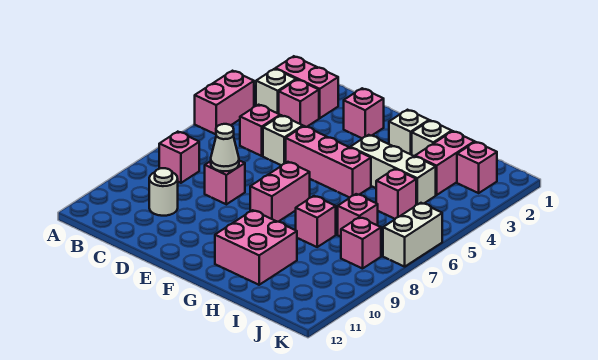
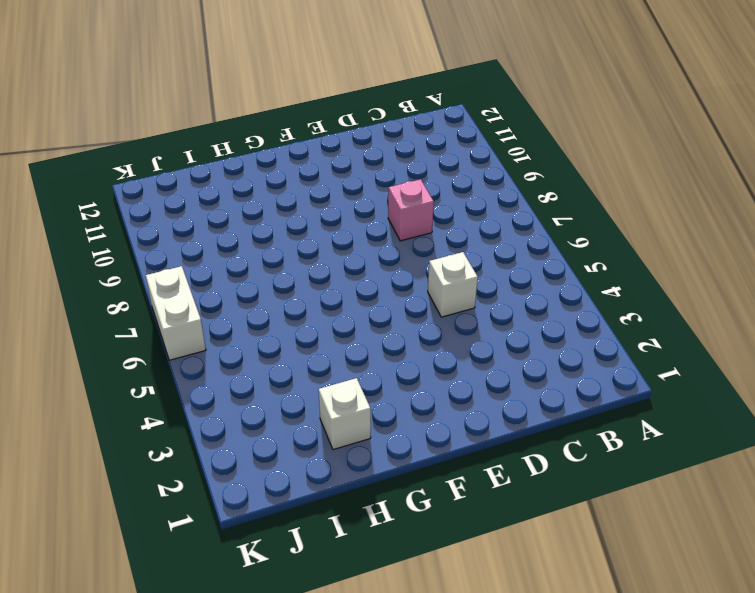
none -> pink 1x2 brick [195,71,254,134]
none -> pink 1x2 brick [275,56,338,118]
none -> white 1x1 brick [256,69,296,114]

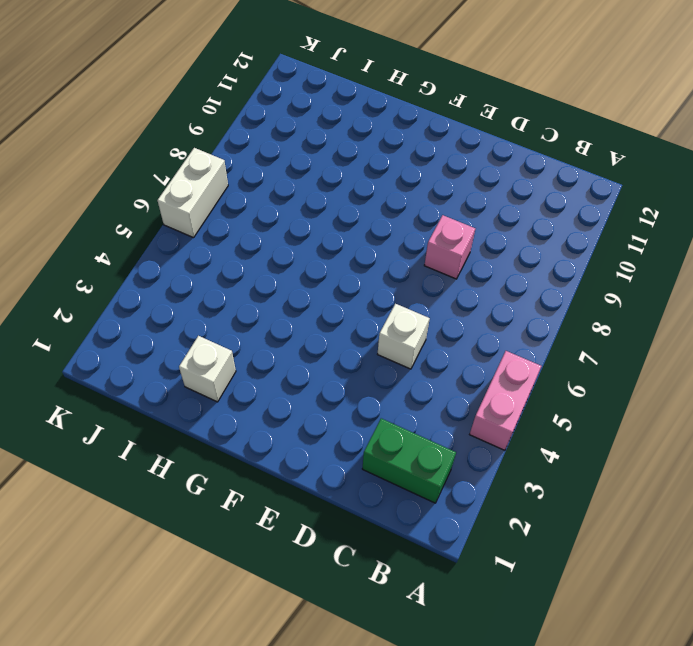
green 1x2 brick [362,418,456,503] -> pink 1x2 brick [275,56,338,118]
none -> white 1x1 brick [256,69,296,114]
none -> pink 1x1 brick [159,132,199,183]
none -> pink 1x1 brick [279,80,319,127]

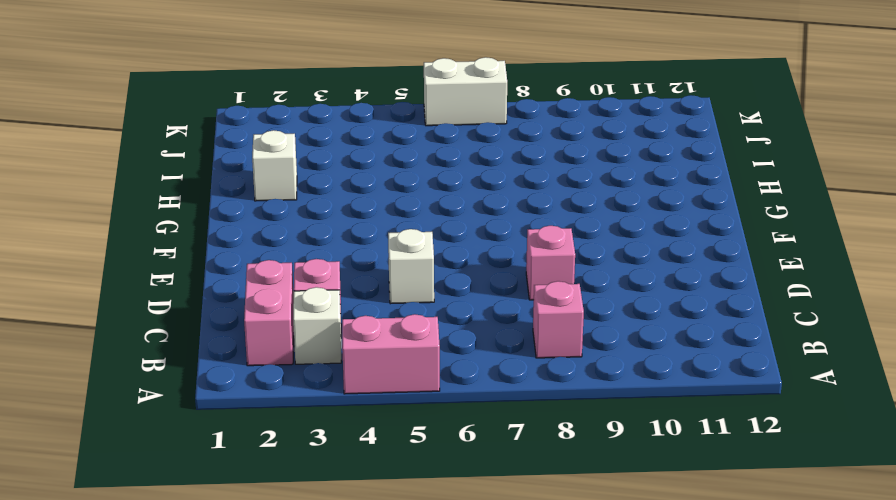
none -> pink 1x1 brick [240,105,280,156]
none -> white 1x1 round brick [149,168,178,216]
none -> pink 1x1 brick [344,88,384,138]

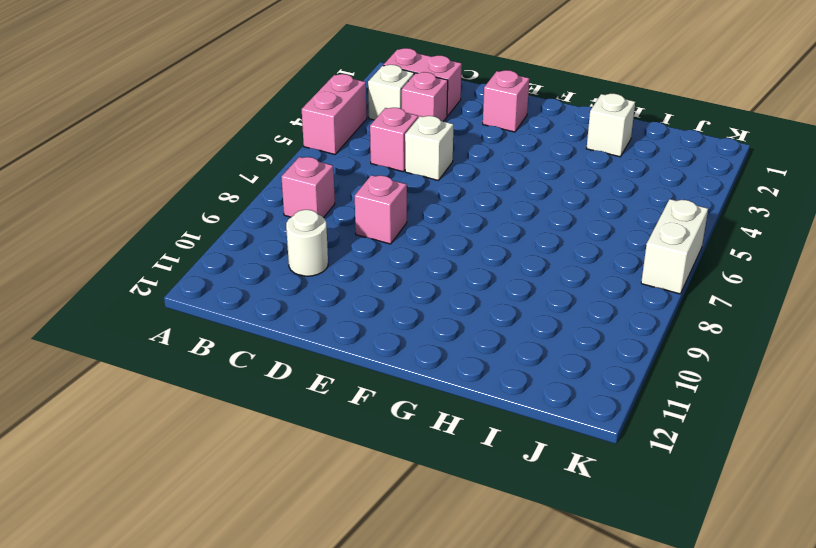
none -> pink 1x3 brick [286,126,371,198]
none -> pink 1x2 brick [250,162,310,222]
none -> white 1x1 brick [389,110,429,155]

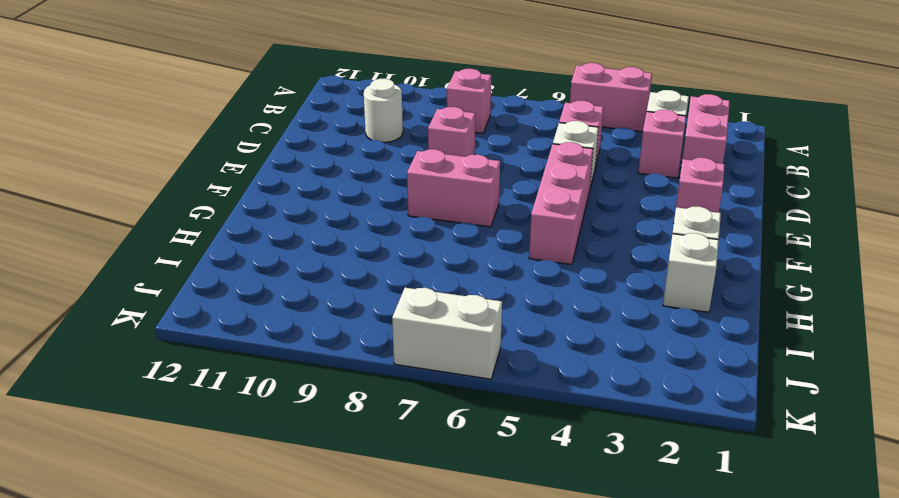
none -> white 1x3 brick [350,135,436,205]
none -> pink 2x2 brick [215,210,297,285]
none -> pink 1x1 brick [296,196,336,247]

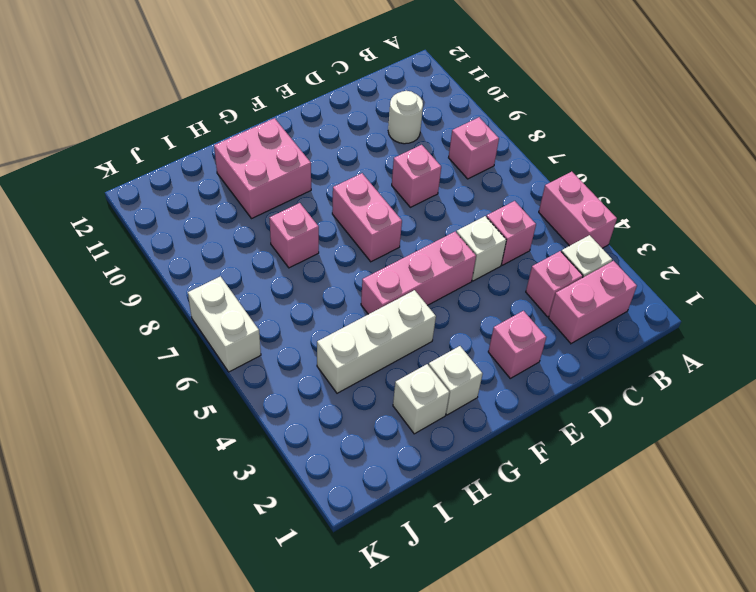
none -> pink 1x2 brick [415,131,474,195]
none -> pink 1x1 brick [376,169,416,219]
none -> pink 1x1 brick [338,194,378,237]

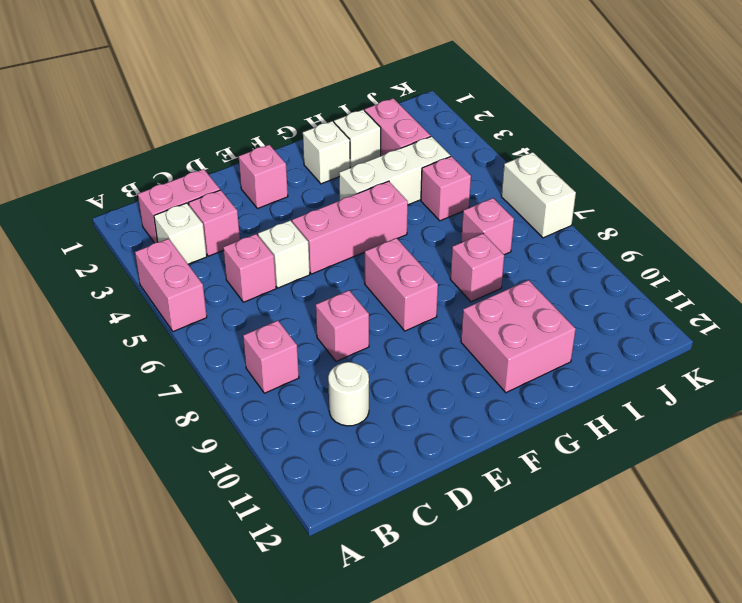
none -> pink 1x1 brick [457,142,497,193]
none -> pink 1x1 brick [341,217,381,269]
none -> white 1x1 cone [211,124,239,171]

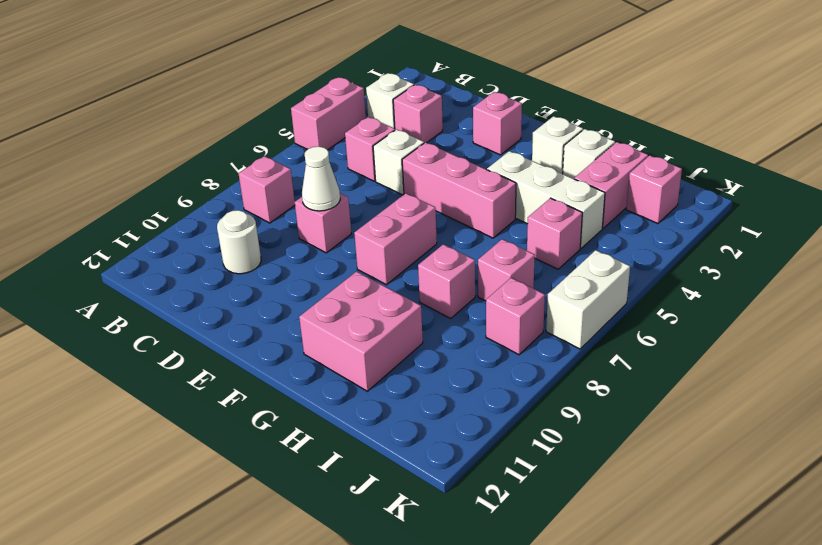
none -> pink 1x2 brick [275,56,338,118]

